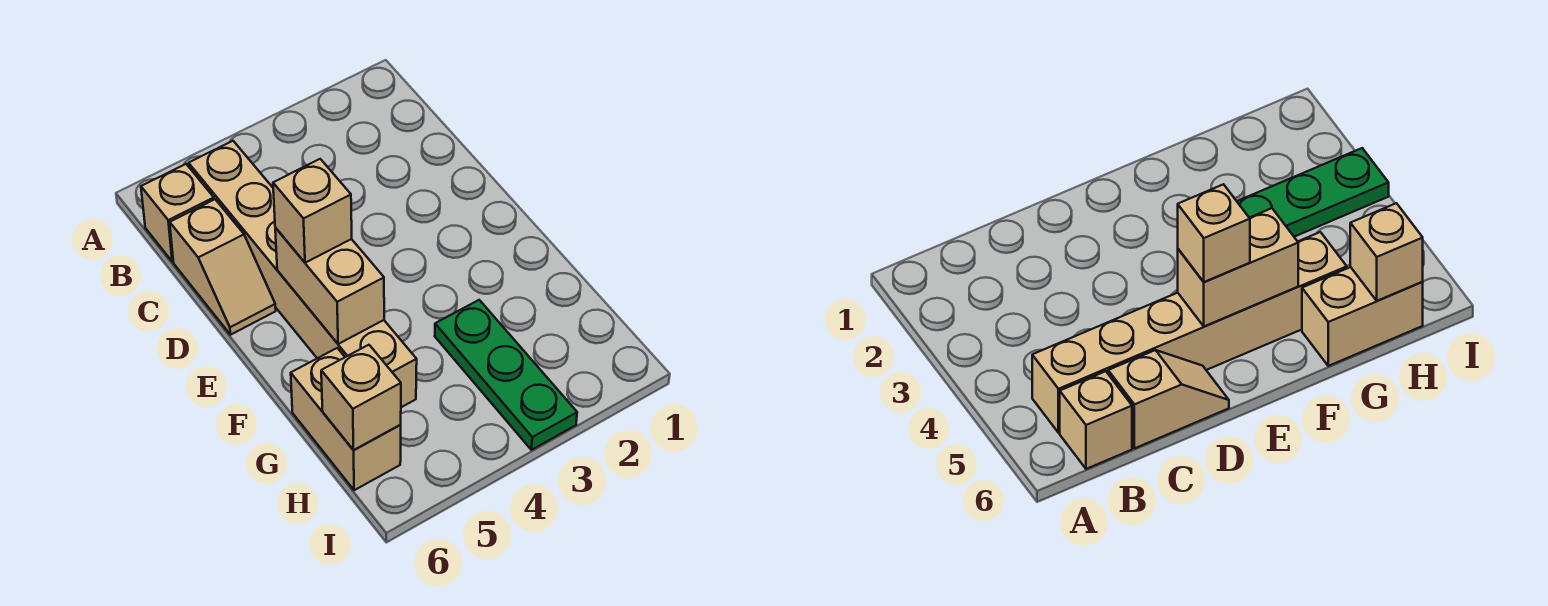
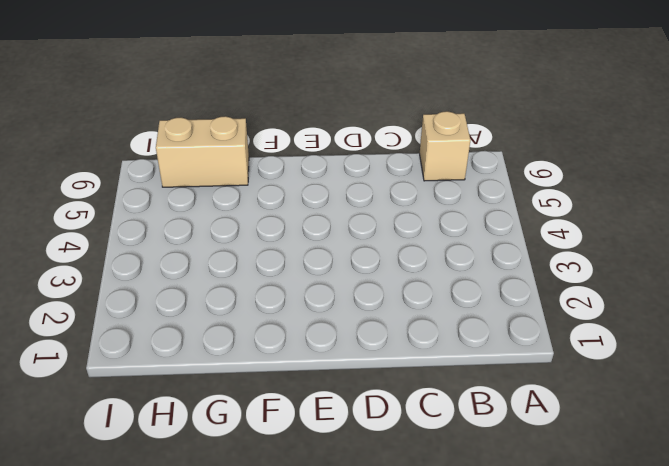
none -> tan 1x6 brick [189,141,417,407]
none -> tan 1x2 slope [170,199,276,335]

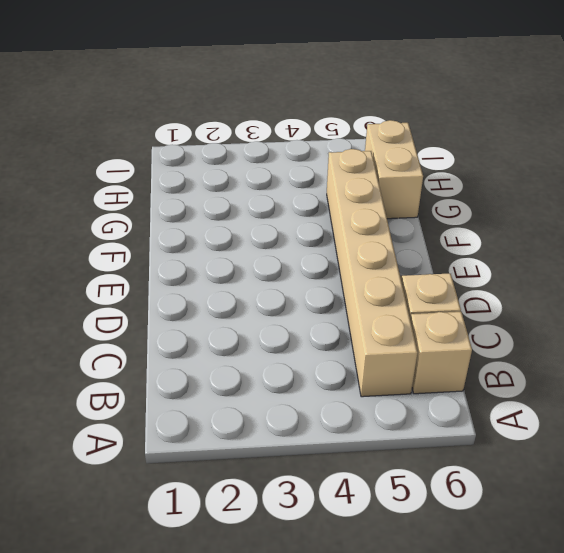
none -> green 1x3 plate [435,300,577,450]
none -> tan 1x2 brick [275,228,384,344]

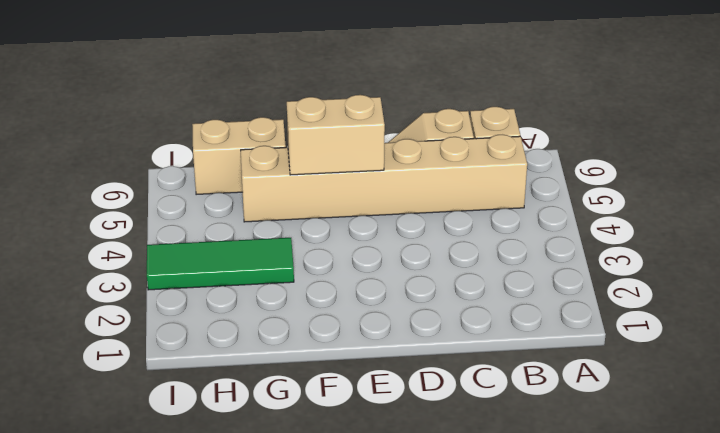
green 1x3 tile [147,238,294,290] -> green 1x3 plate [435,300,577,450]
none -> tan 1x1 brick [321,345,401,450]
none -> tan 1x1 brick [273,159,352,263]

